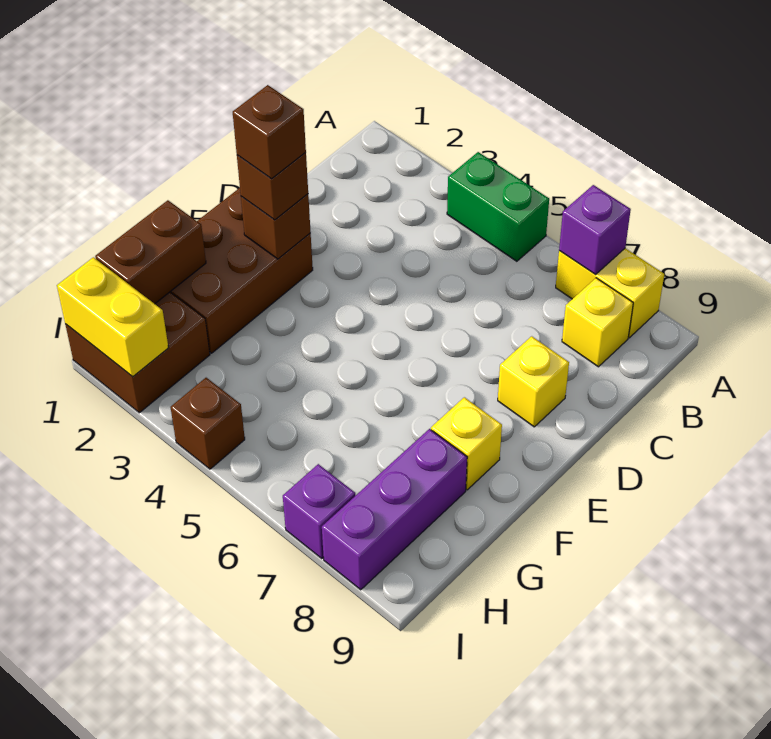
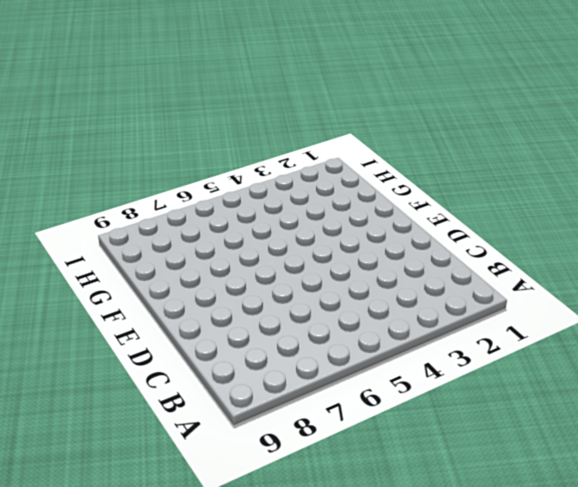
none -> green 1x2 brick [447,152,549,261]
none -> yellow 1x2 brick [556,248,664,338]
none -> yellow 1x1 brick [562,278,633,367]

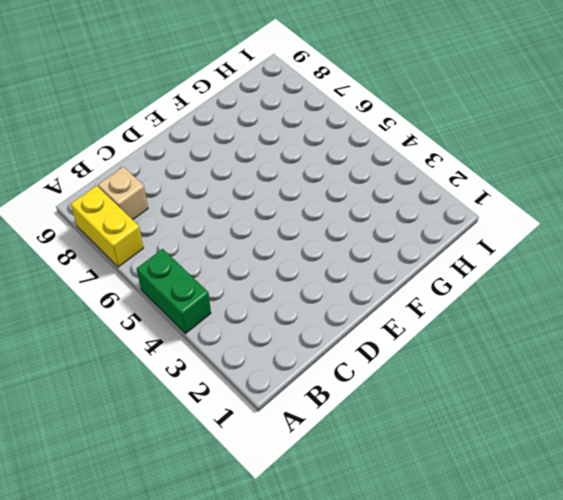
tan 1x1 brick [98,167,148,220] -> yellow 1x1 brick [562,278,633,367]
none -> yellow 1x1 brick [498,336,569,427]
none -> brown 2x3 brick [170,188,313,353]
none -> yellow 1x1 brick [431,397,502,490]

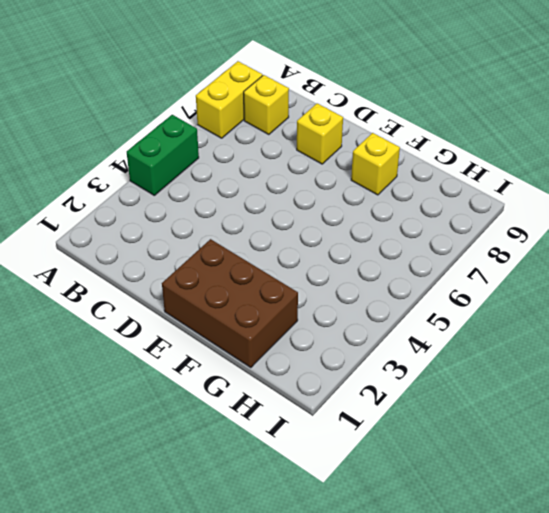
none -> purple 1x3 brick [322,429,467,590]
none -> brown 2x2 brick [65,292,210,413]
none -> brown 1x1 brick [171,378,245,469]

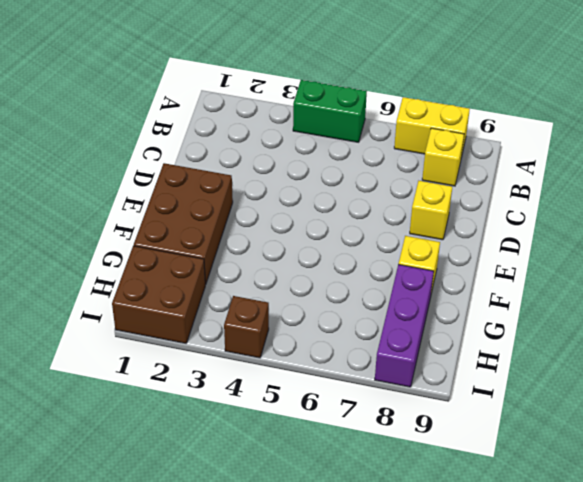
none -> purple 1x1 brick [283,464,355,559]
none -> purple 1x1 brick [559,185,631,275]
none -> brown 1x1 brick [241,194,311,259]

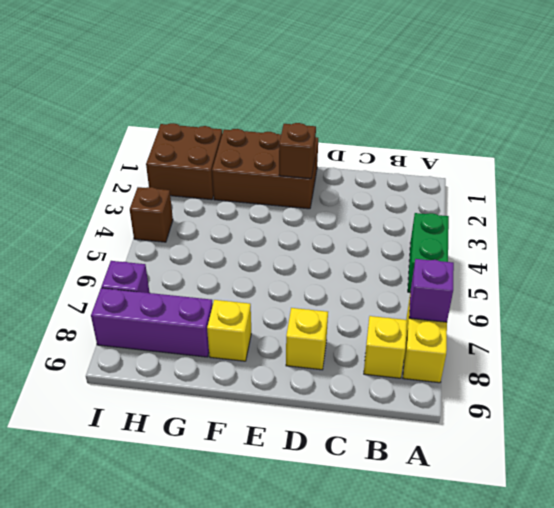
none -> brown 1x2 brick [95,200,206,304]
none -> yellow 1x2 brick [57,257,168,377]
none -> brown 1x1 brick [237,152,308,220]

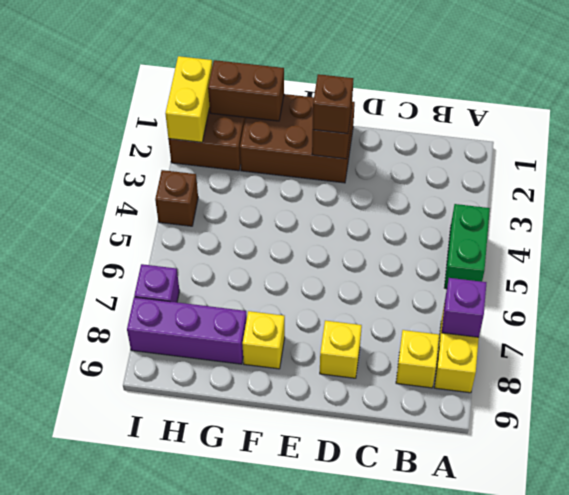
none -> brown 1x1 brick [233,85,306,179]

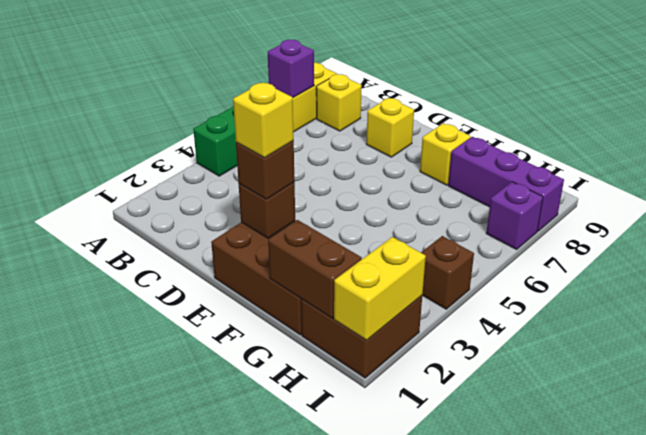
yellow 1x1 brick [233,82,294,158] -> brown 1x1 brick [233,85,306,179]

